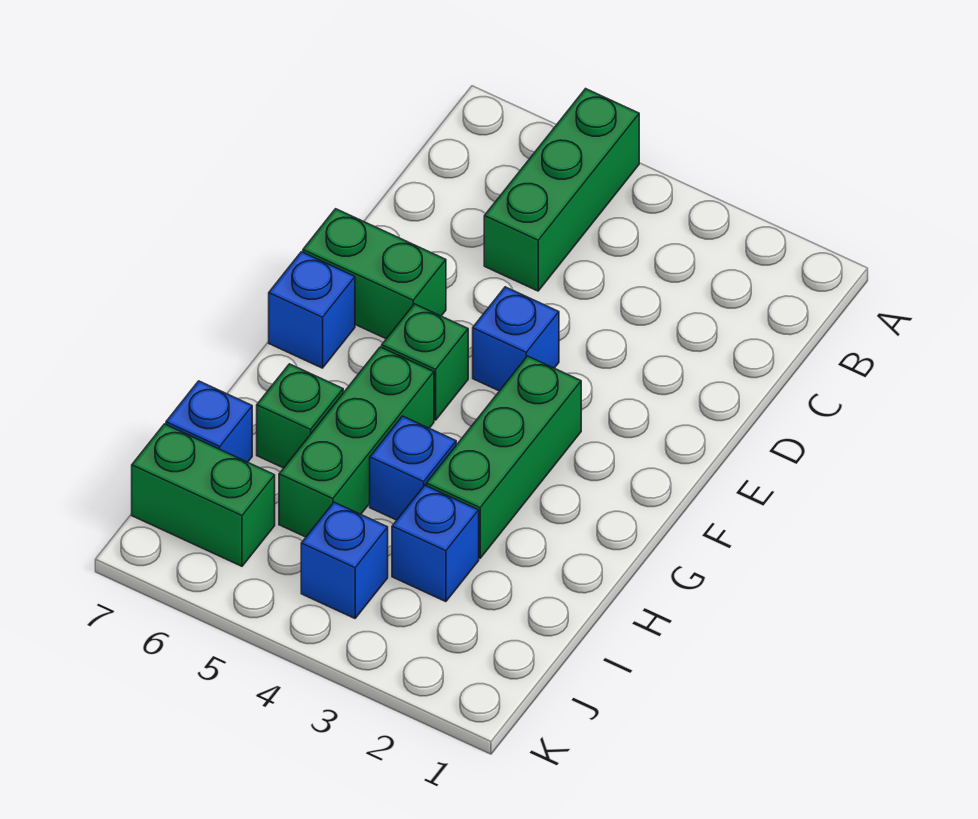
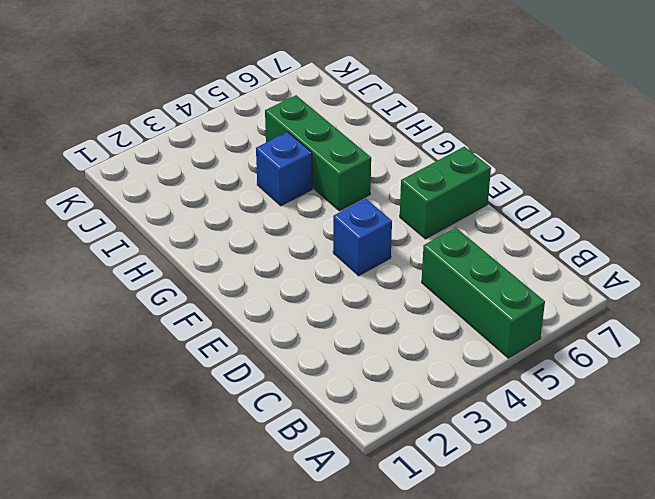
none -> green 1x3 brick [426,356,581,558]
none -> green 1x1 brick [382,304,468,420]
none -> blue 1x1 brick [269,252,355,368]

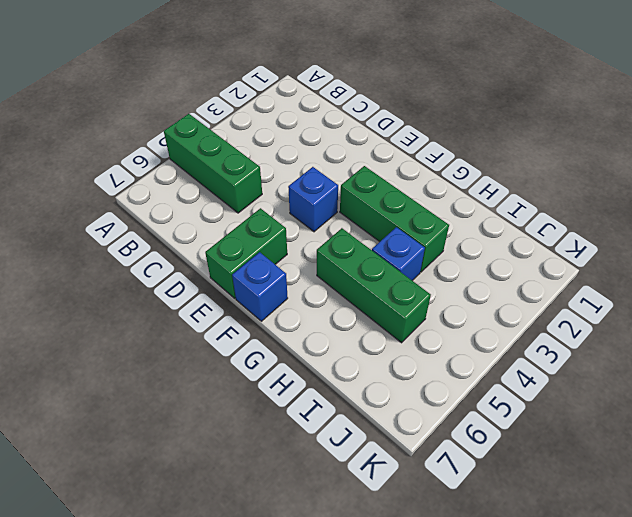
none -> green 1x1 brick [382,304,468,420]
none -> green 1x1 brick [257,364,343,468]
none -> blue 1x1 brick [392,485,479,602]

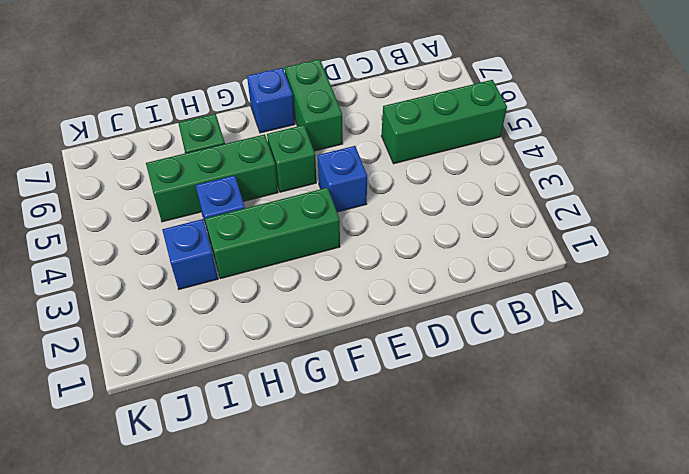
none -> blue 1x1 brick [166,381,252,462]
none -> blue 1x1 brick [301,502,388,618]
none -> green 1x2 brick [132,424,275,566]

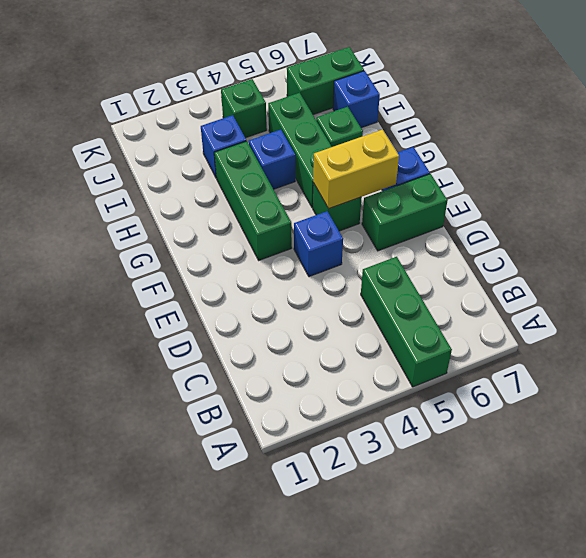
yellow 1x2 brick [313,129,399,209] -> none
green 1x1 brick [221,79,267,138] -> blue 1x1 brick [301,502,388,618]

